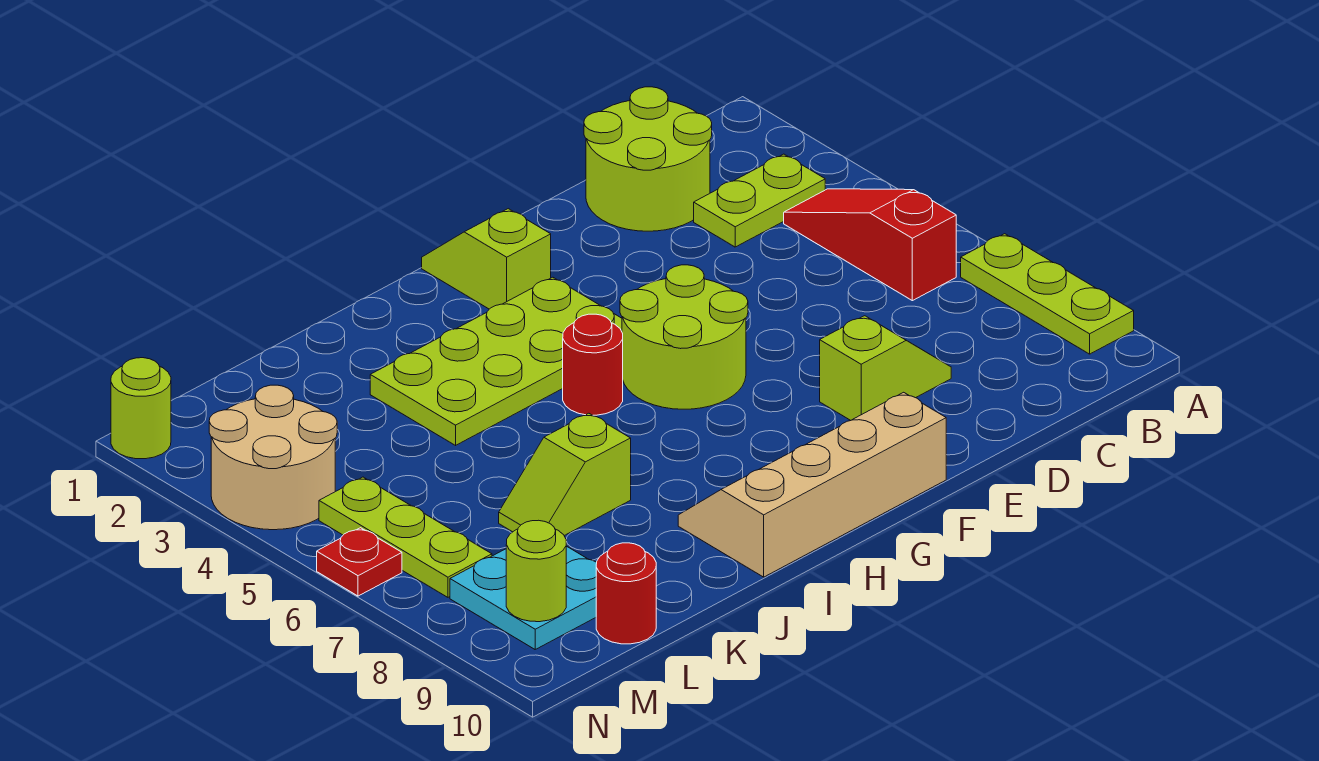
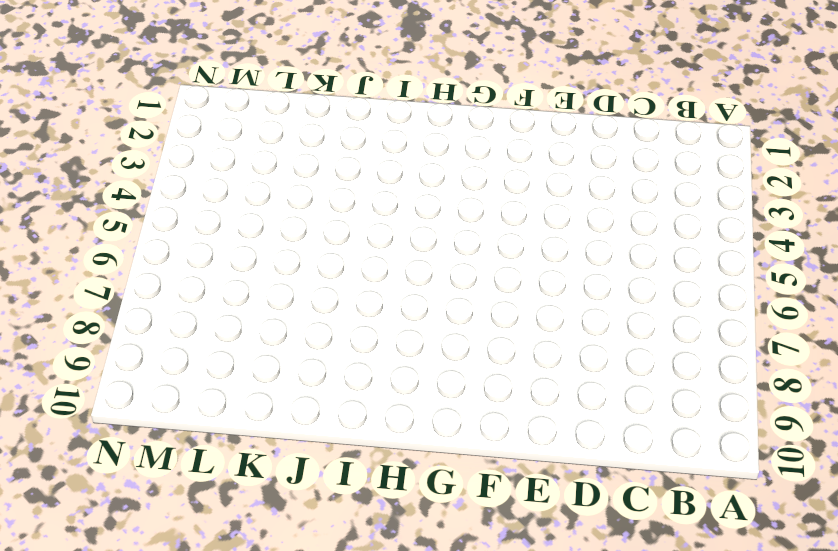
none -> lime 1x3 plate [961,234,1134,354]
none -> lime 1x2 plate [694,154,825,247]
none -> red 1x3 slope [784,189,956,301]

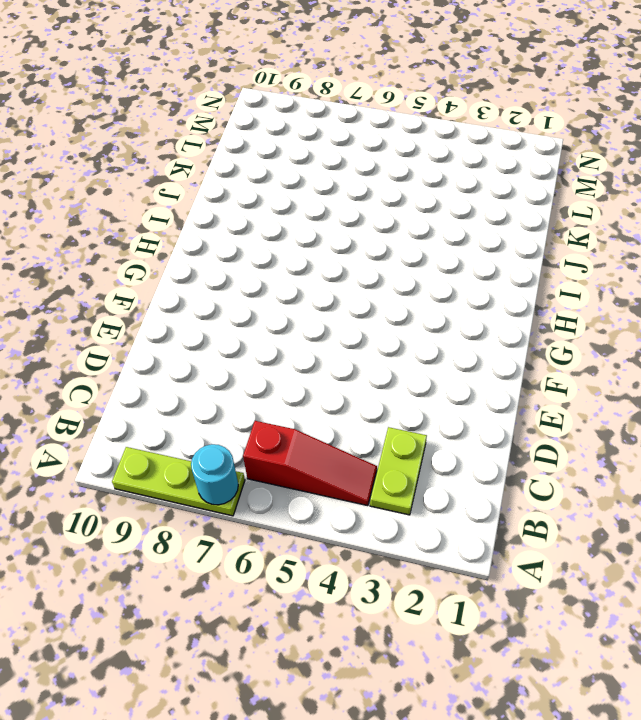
cyan 1x1 round brick [191,444,238,505] -> none
none -> lime 2x2 round brick [584,87,712,231]
none -> lime 1x2 slope [820,316,951,420]
none -> lime 2x2 round brick [620,265,748,409]

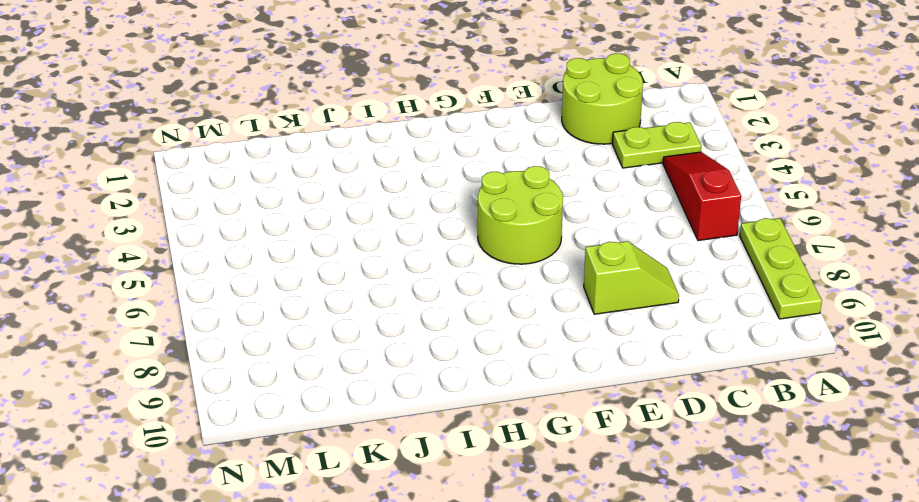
none -> tan 2x4 slope [678,392,946,577]
none -> lime 1x2 slope [422,209,551,309]
none -> lime 2x4 plate [370,277,622,445]

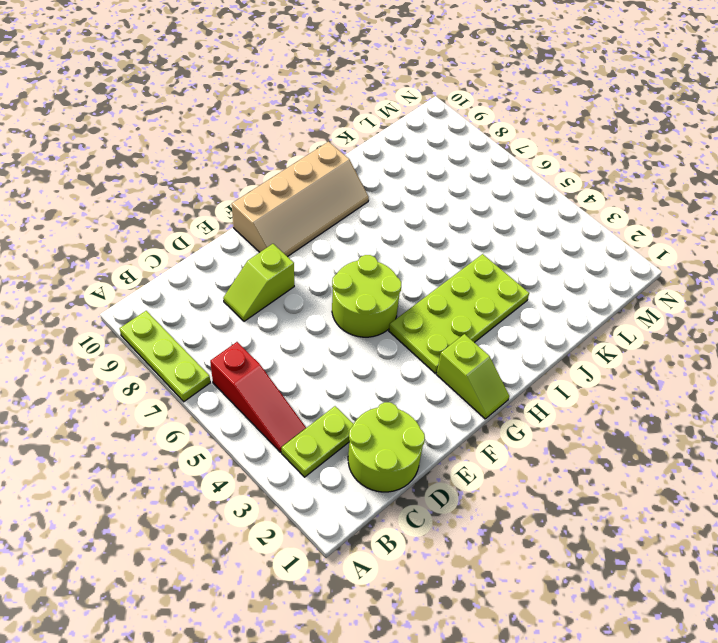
none -> red 1x1 round brick [563,314,623,415]
none -> lime 1x2 slope [499,413,631,536]
none -> cyan 2x2 plate [450,546,597,649]

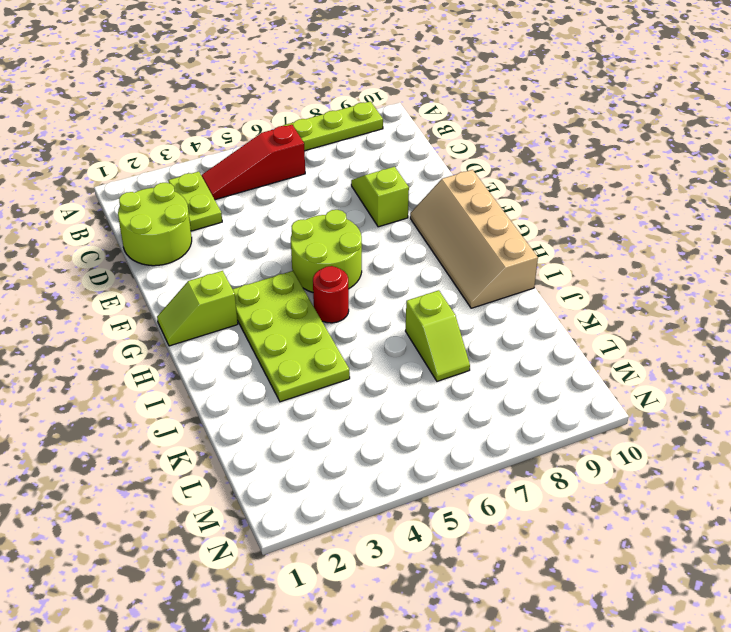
none -> cyan 2x2 plate [450,546,597,649]
none -> red 1x1 round brick [596,543,656,644]
none -> tan 2x2 round brick [209,385,337,530]

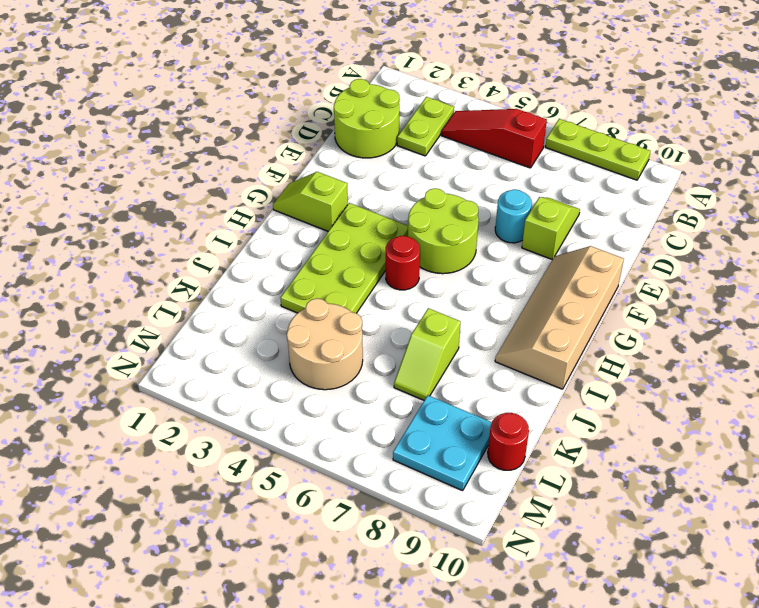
cyan 1x1 round brick [495,189,532,243] -> none
tan 2x2 round brick [287,298,363,390] -> tan 2x2 round brick moved to [209,385,337,530]
none -> lime 1x3 plate [319,477,492,597]
none -> lime 1x1 round brick [111,358,171,459]
none -> red 1x1 plate [317,528,402,596]

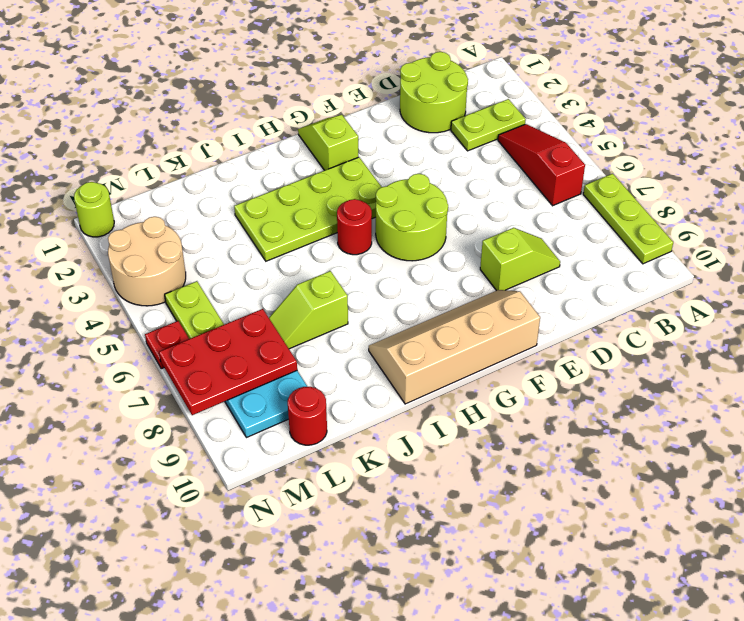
red 2x3 plate [159,309,297,415] -> none
none -> lime 1x1 round brick [506,520,566,622]

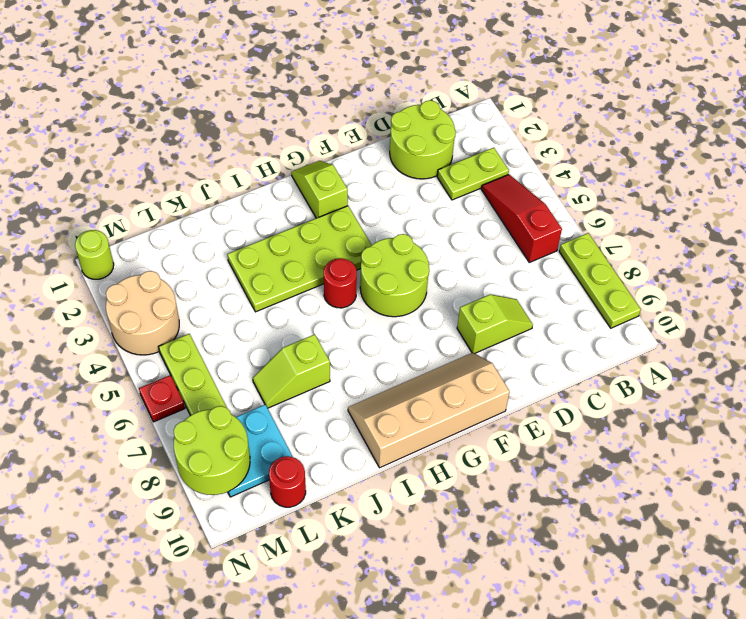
lime 2x2 round brick [174,406,250,495] -> lime 1x1 round brick [506,520,566,622]

